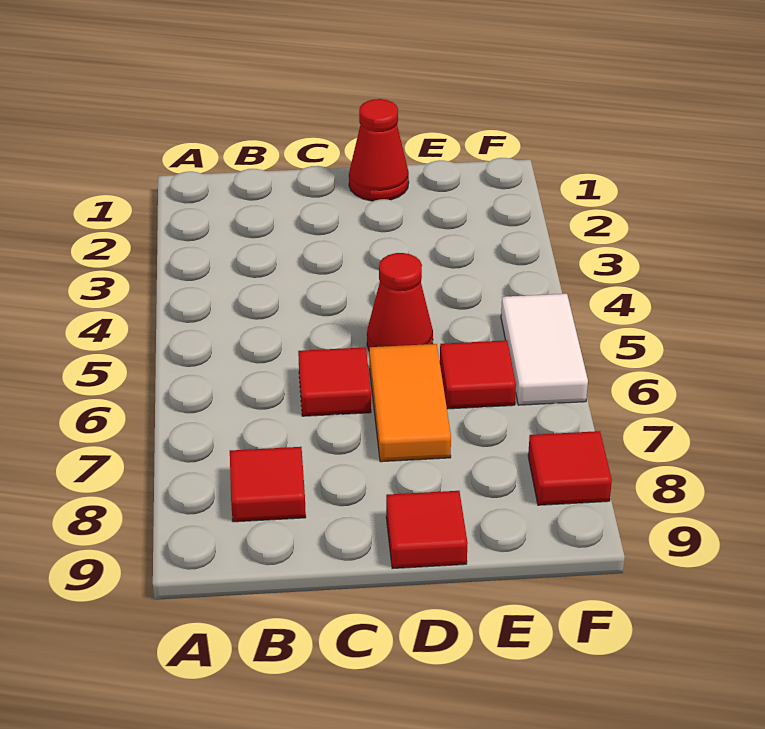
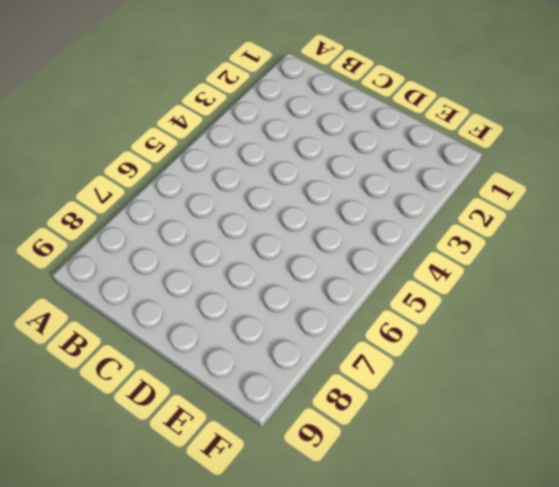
none -> red 1x1 tile [230,447,306,522]
none -> red 1x1 tile [298,347,371,416]

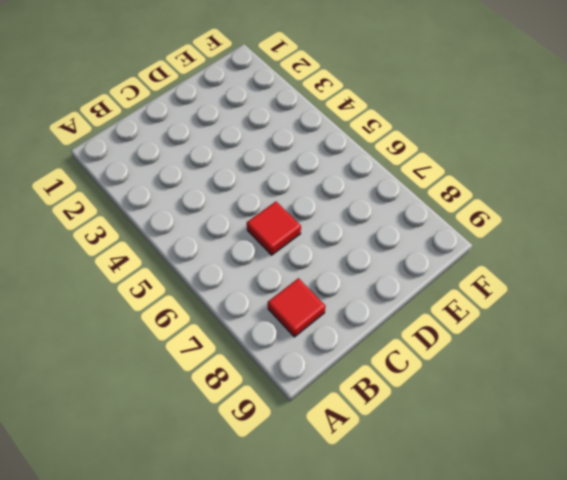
none -> red 1x1 cone [349,99,409,201]
none -> red 1x1 cone [367,253,433,349]

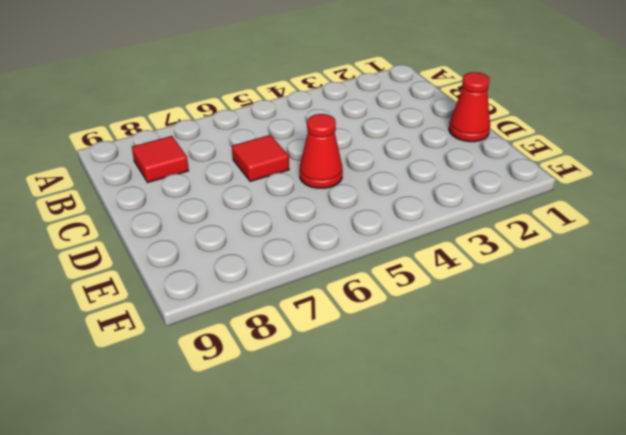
none -> orange 1x2 tile [369,344,451,462]
none -> red 1x1 tile [386,491,468,569]

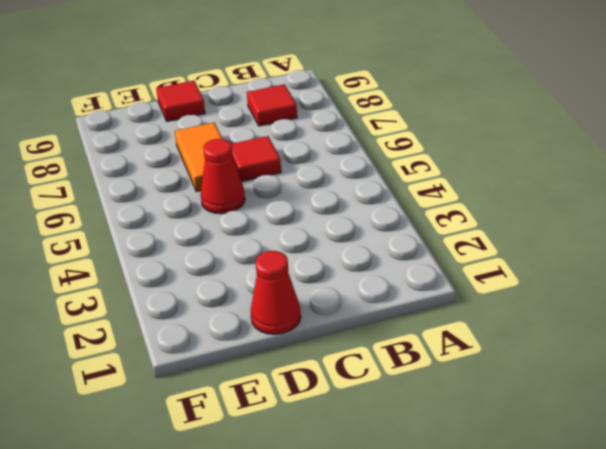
none -> red 1x1 tile [440,340,516,409]
none -> white 1x2 tile [501,294,588,405]

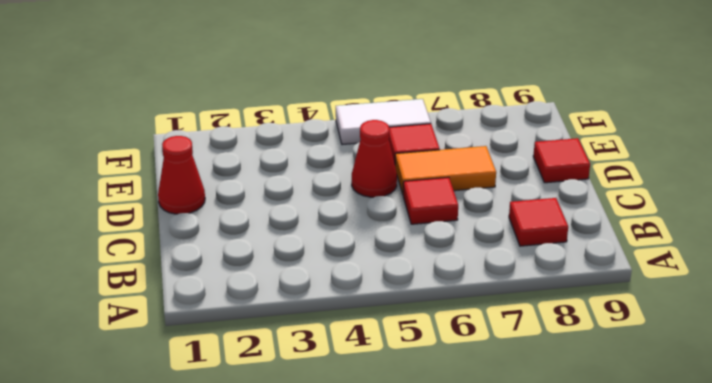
none -> red 1x1 tile [528,431,612,505]

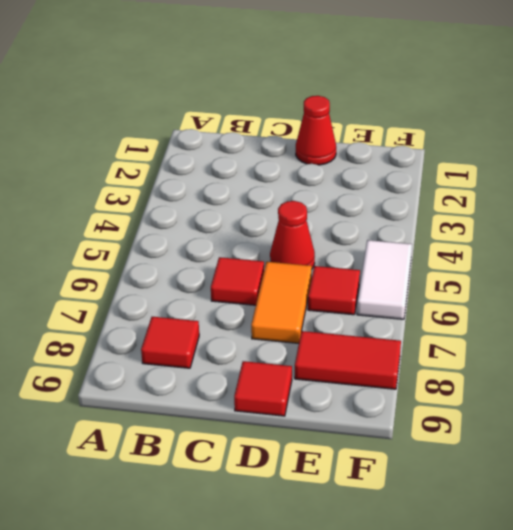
red 1x2 tile [295,331,401,389] -> red 1x1 tile [528,431,612,505]

